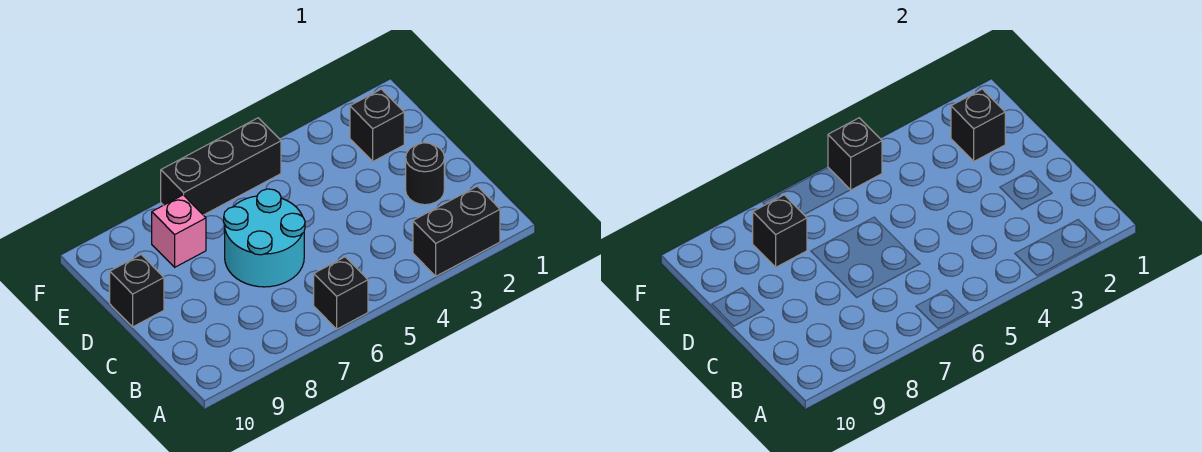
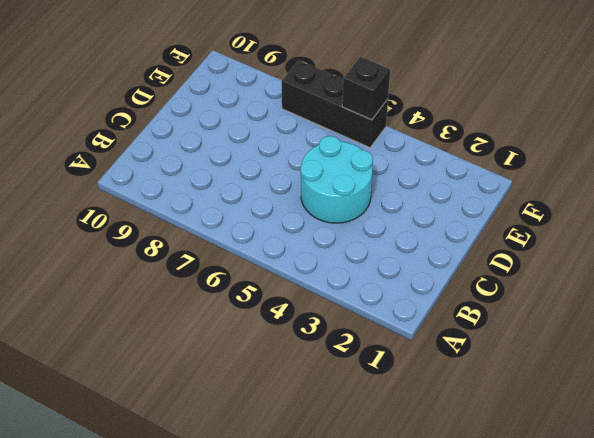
cyan 2x2 round brick [301,136,373,223] -> cyan 2x2 round brick moved to [224,189,305,287]
none -> black 1x2 brick [413,186,500,276]
none -> black 1x1 brick [314,257,368,329]

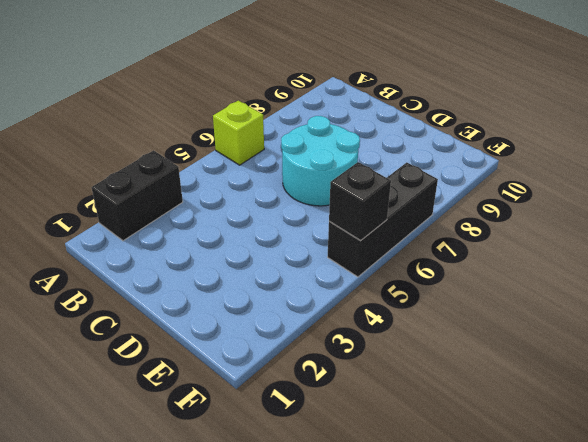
lime 1x1 brick [213,100,264,165] -> black 1x1 brick [314,257,368,329]
none -> black 1x1 round brick [406,143,444,205]
none -> black 1x1 brick [110,255,164,327]

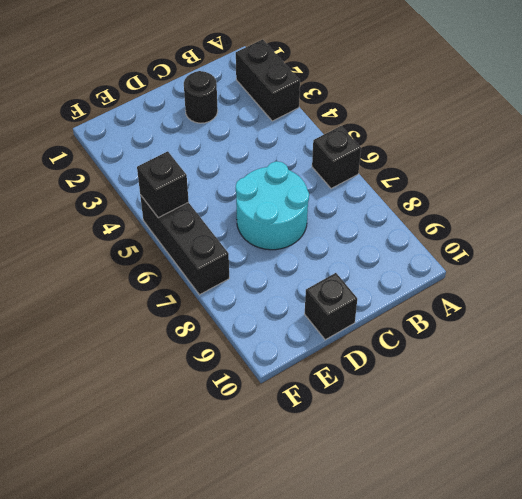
none -> black 1x1 brick [350,89,404,161]
none -> pink 1x1 brick [152,195,206,267]

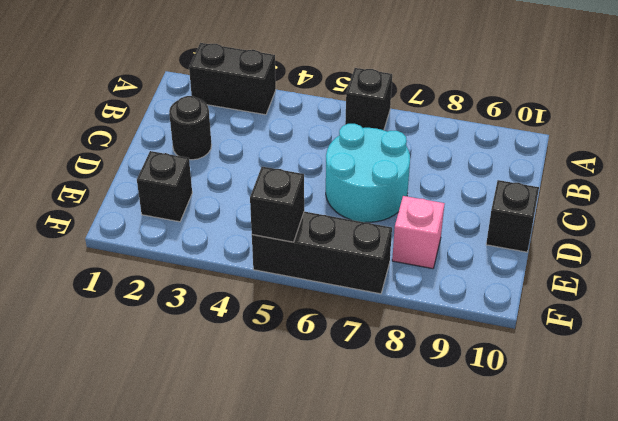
none -> black 1x1 brick [951,89,1005,161]
none -> black 1x1 brick [753,195,807,267]

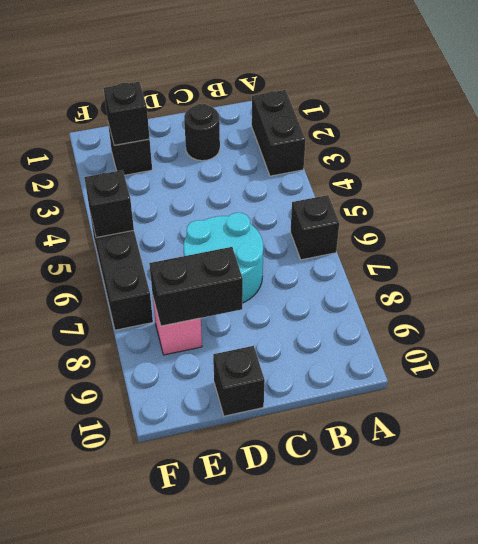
black 1x2 brick [149,247,243,326] -> black 1x1 brick [753,195,807,267]

